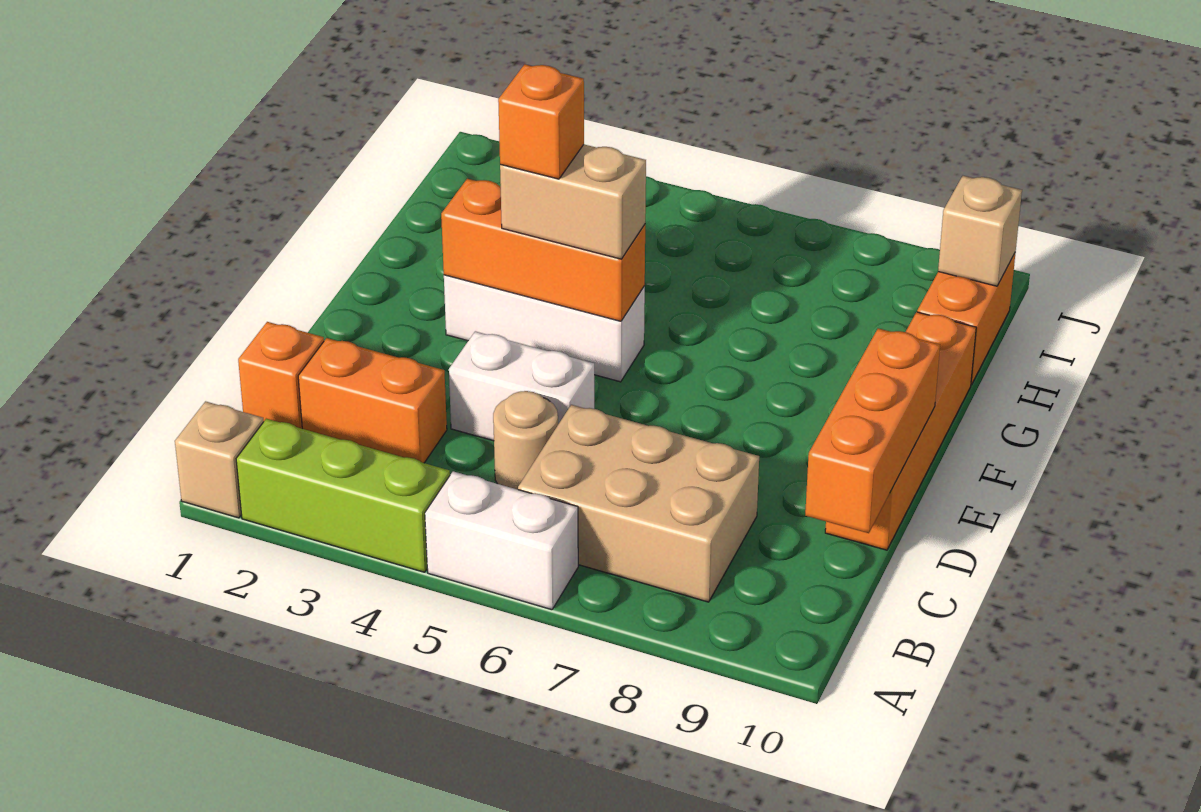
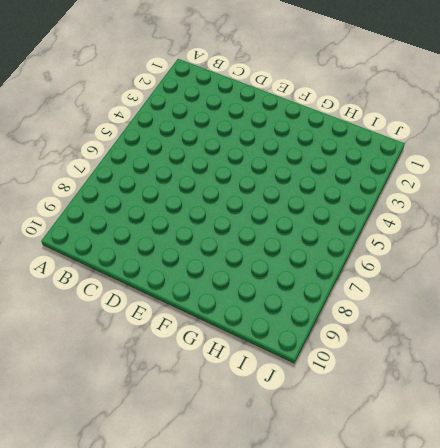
none -> tan 1x1 brick [175,401,264,518]
none -> lime 1x3 brick [236,419,450,572]
none -> white 1x2 brick [425,471,578,610]

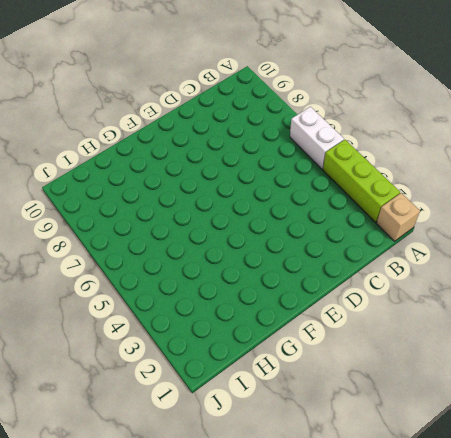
none -> tan 2x3 brick [518,405,759,602]
none -> orange 1x1 brick [238,322,324,428]
none -> orange 1x2 brick [298,338,447,463]

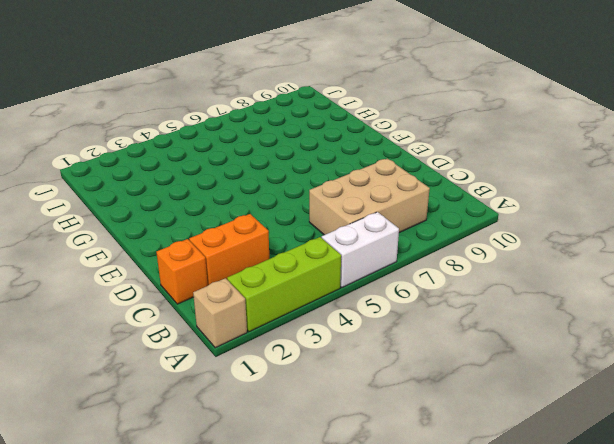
none -> tan 1x1 round brick [493,391,558,489]
none -> white 1x2 brick [449,331,594,441]
none -> orange 1x4 brick [825,312,976,550]

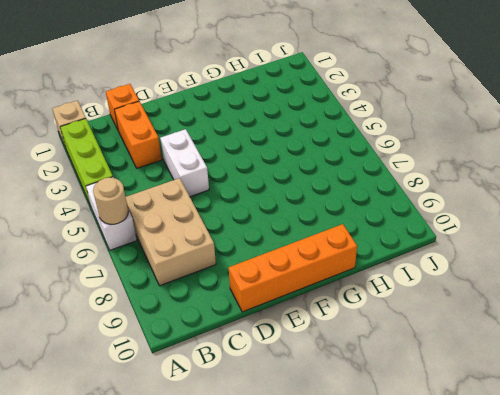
tan 1x1 round brick [93,178,128,224] -> tan 1x1 round brick moved to [493,391,558,489]
none -> white 1x3 brick [444,275,645,382]
none -> orange 1x2 brick [917,252,1016,385]
none -> orange 1x3 brick [805,328,940,533]

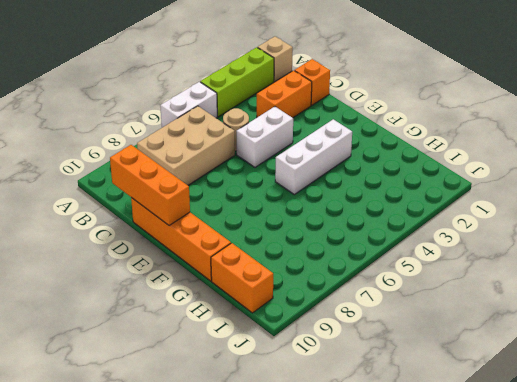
none -> orange 1x3 brick [441,178,645,321]
none -> tan 1x1 brick [938,176,1022,286]
none -> tan 1x2 brick [500,145,646,259]

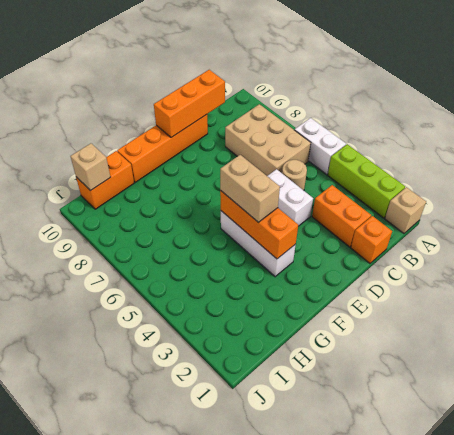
none -> orange 1x1 brick [498,64,584,179]

